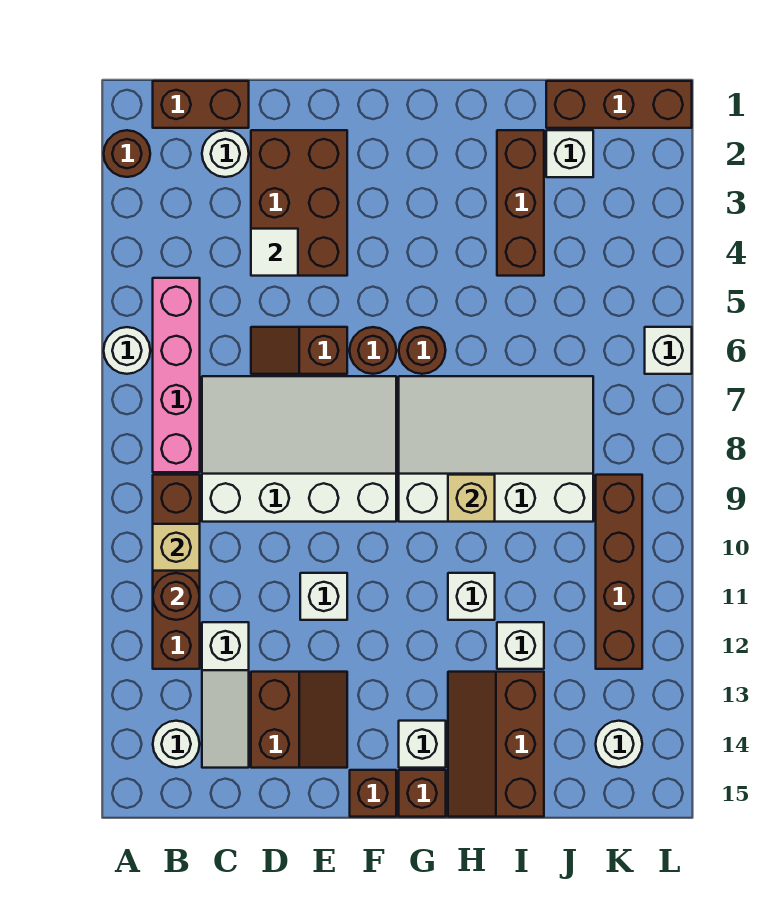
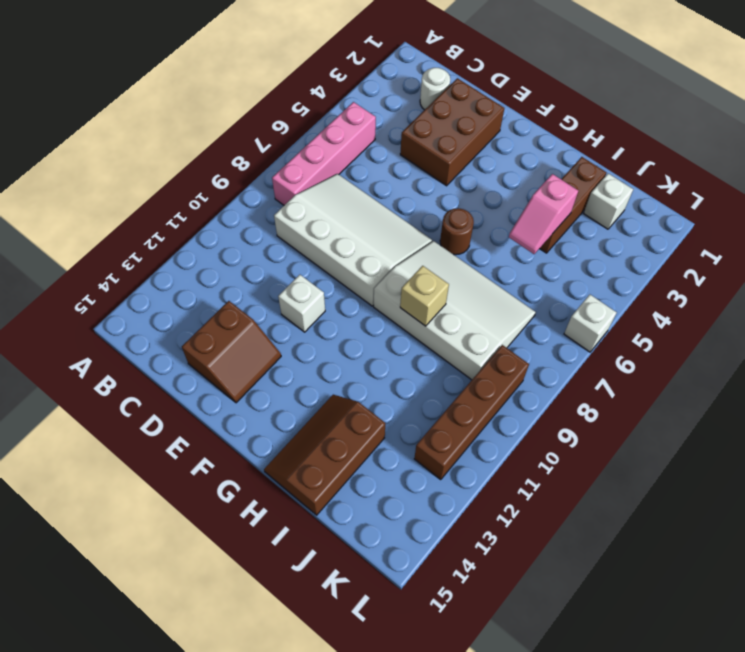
pink 1x2 slope [509,174,578,254] -> none
none -> brown 1x1 round brick [104,130,150,177]
none -> white 1x1 round brick [104,327,150,374]
none -> brown 1x2 brick [153,81,249,128]
none -> brown 1x4 brick [153,475,200,669]

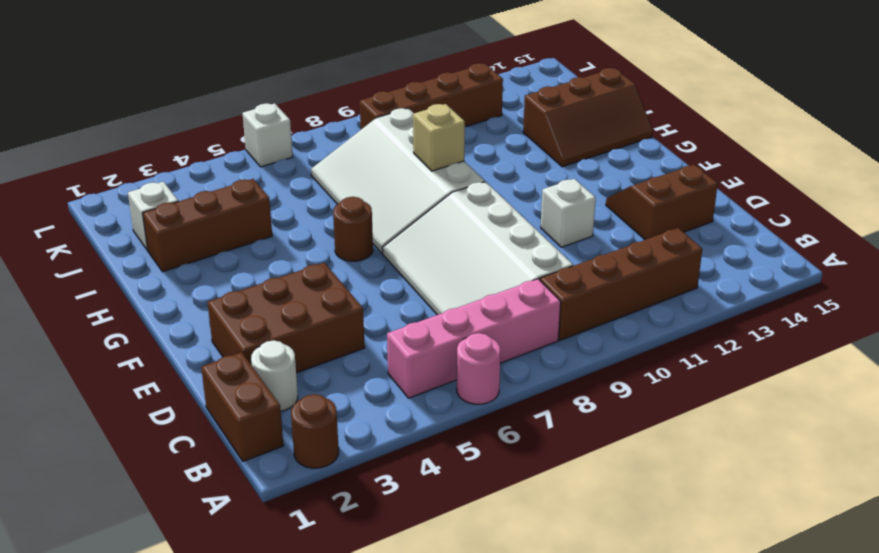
pink 1x1 round brick [457,333,500,404] -> white 1x1 round brick [104,327,150,374]
none -> white 1x1 round brick [153,721,200,767]
none -> white 1x3 slope [202,622,249,768]
none -> brown 1x2 slope [251,327,347,374]
none -> brown 1x1 round brick [350,327,396,374]

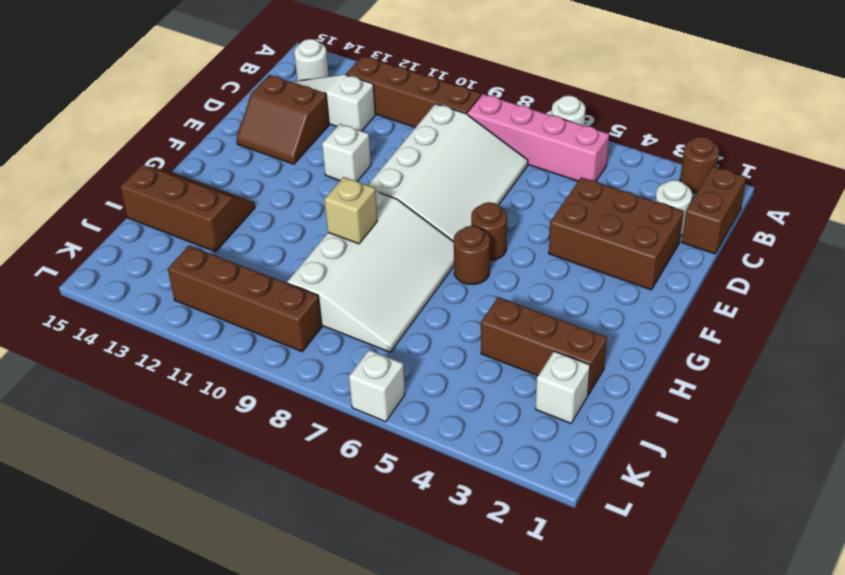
none -> brown 1x2 slope [251,327,347,374]
none -> brown 1x1 brick [350,770,396,817]
none -> white 1x1 brick [399,721,446,768]
none -> brown 1x1 brick [399,770,446,817]

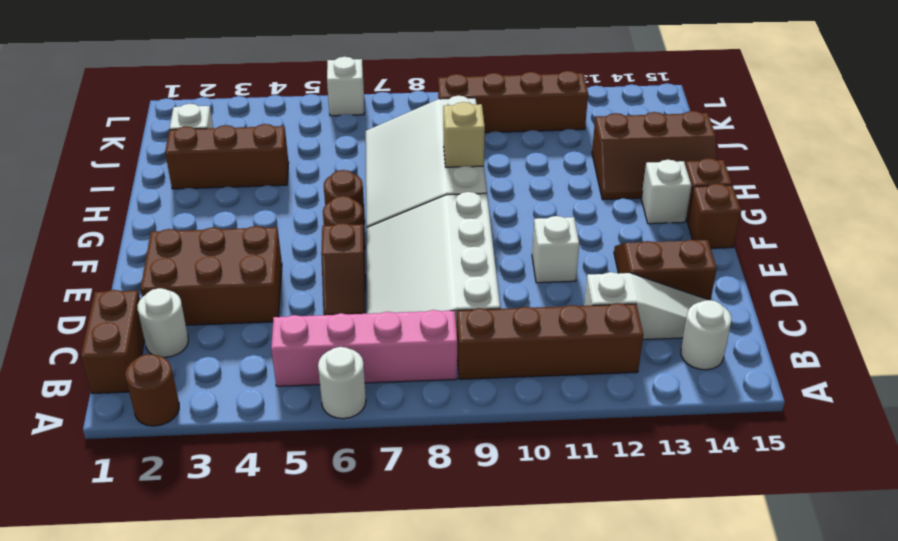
none -> white 1x1 brick [448,573,495,620]
none -> white 1x1 brick [497,622,544,669]
none -> brown 1x3 brick [546,81,692,128]
none -> white 1x1 round brick [596,721,642,767]

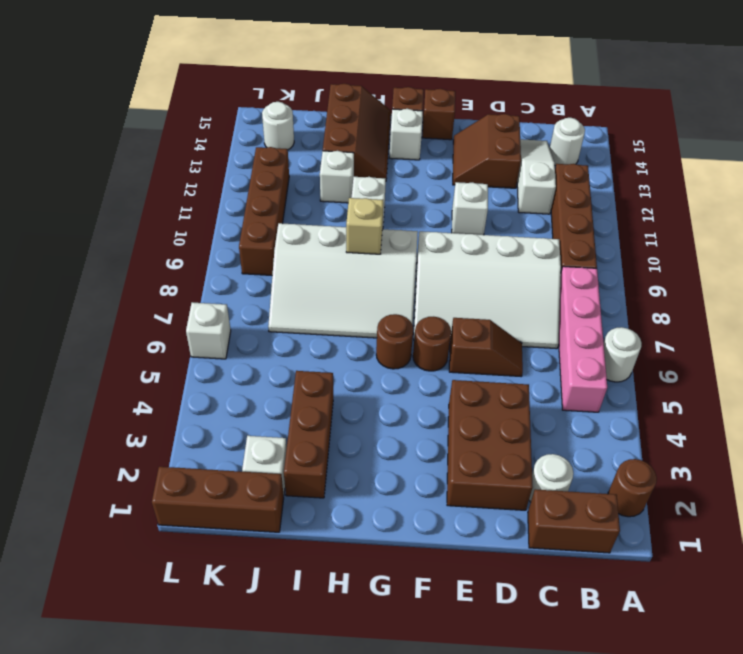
none -> tan 1x1 brick [153,524,200,571]
none -> brown 1x1 round brick [153,573,200,620]
none -> white 1x1 tile [251,229,298,276]

